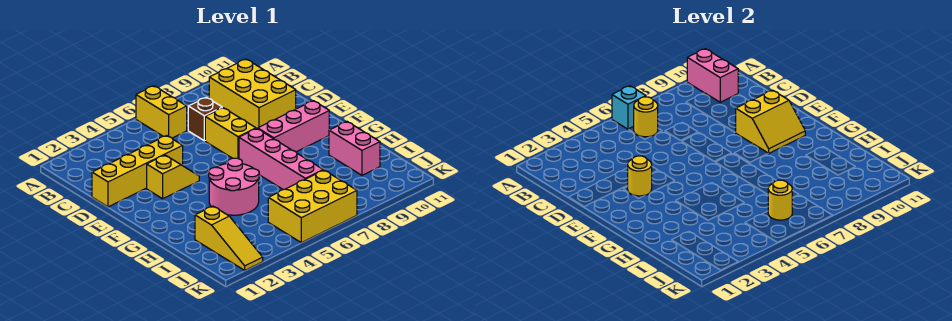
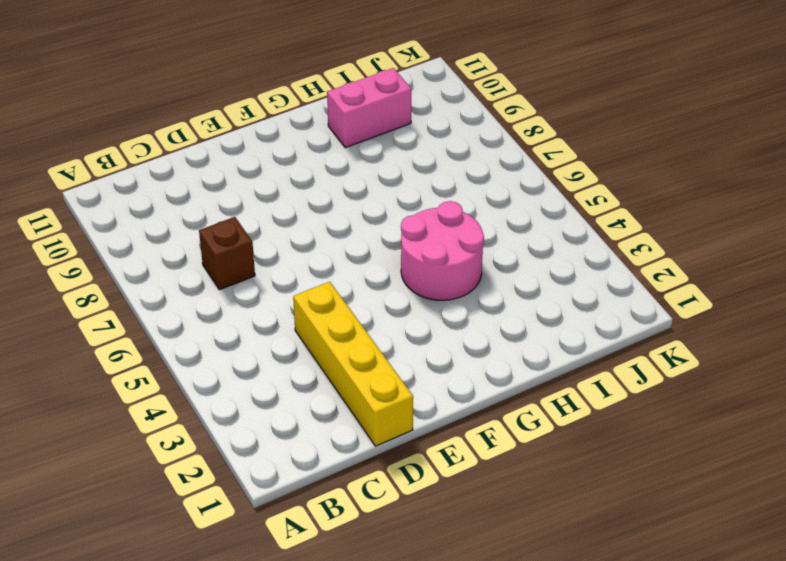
none -> yellow 1x2 brick [136,86,187,138]
none -> yellow 2x3 brick [209,59,296,129]
none -> yellow 1x2 brick [205,108,256,159]

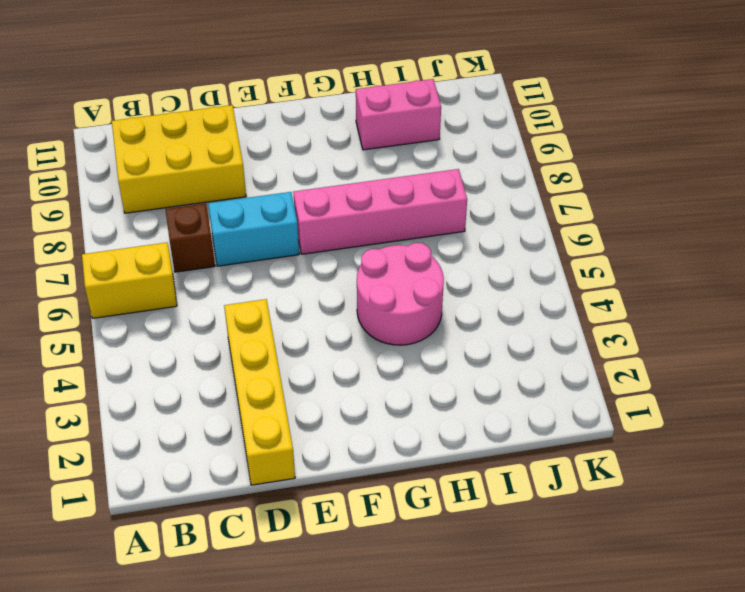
cyan 1x2 brick [208,192,299,266] -> yellow 1x2 brick [205,108,256,159]
none -> yellow 1x2 slope [147,155,199,199]
none -> pink 1x3 brick [258,101,329,152]
none -> yellow 1x3 slope [195,206,263,270]

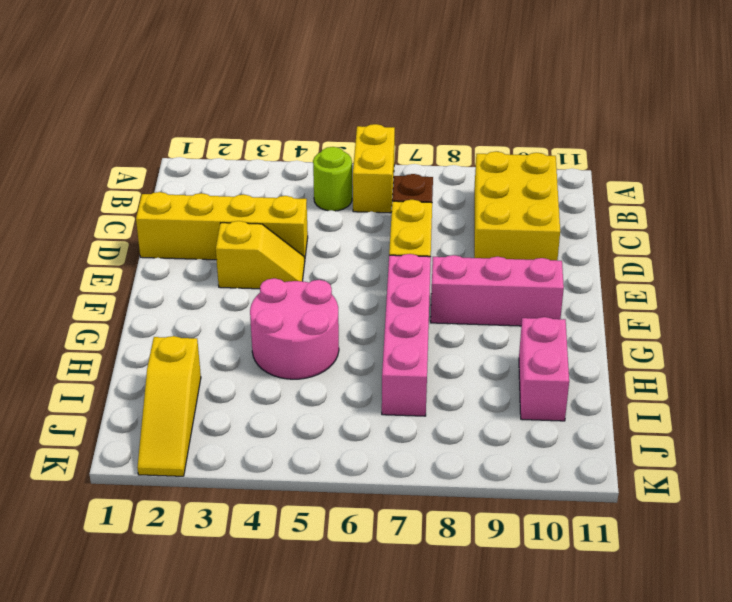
lime 1x1 round brick [313,147,352,211] -> none
none -> yellow 2x3 brick [268,170,357,243]
none -> cyan 1x1 brick [612,86,646,129]
none -> pink 1x2 brick [687,49,738,102]

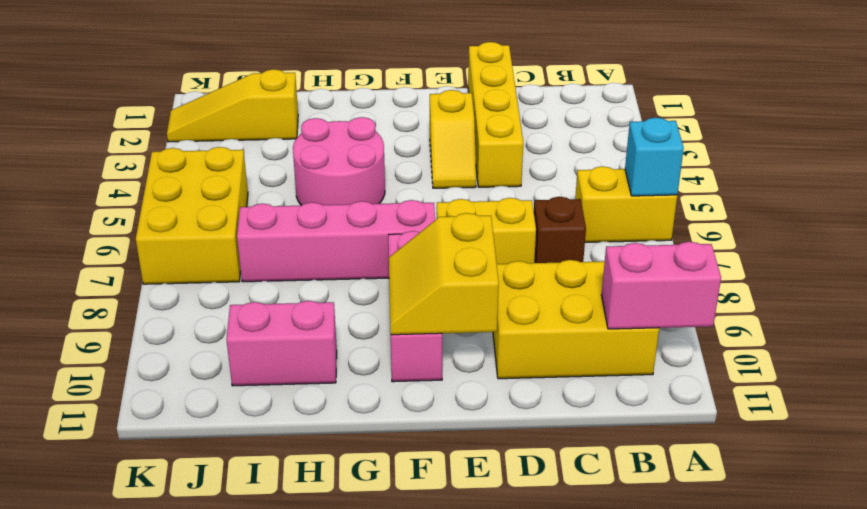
none -> yellow 1x1 round brick [634,97,658,137]
none -> yellow 1x1 round brick [628,156,652,196]
none -> yellow 1x1 round brick [768,180,792,220]

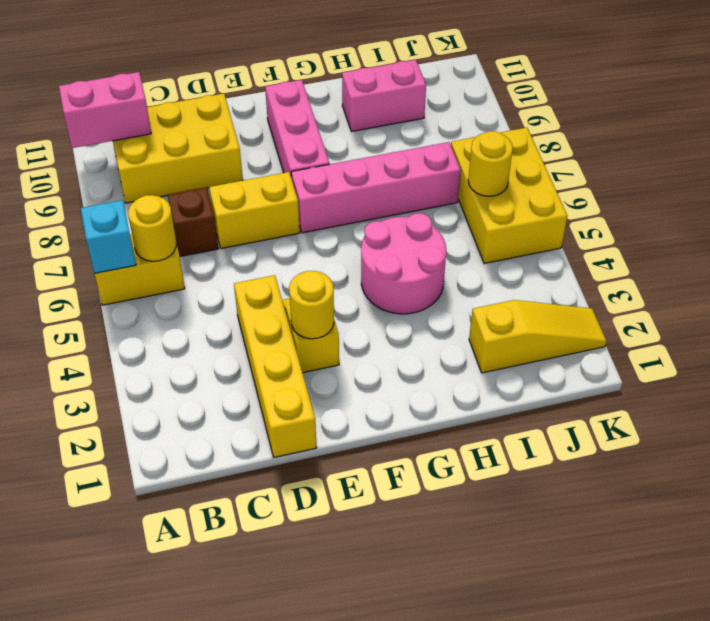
none -> yellow 2x2 slope [736,90,805,153]

